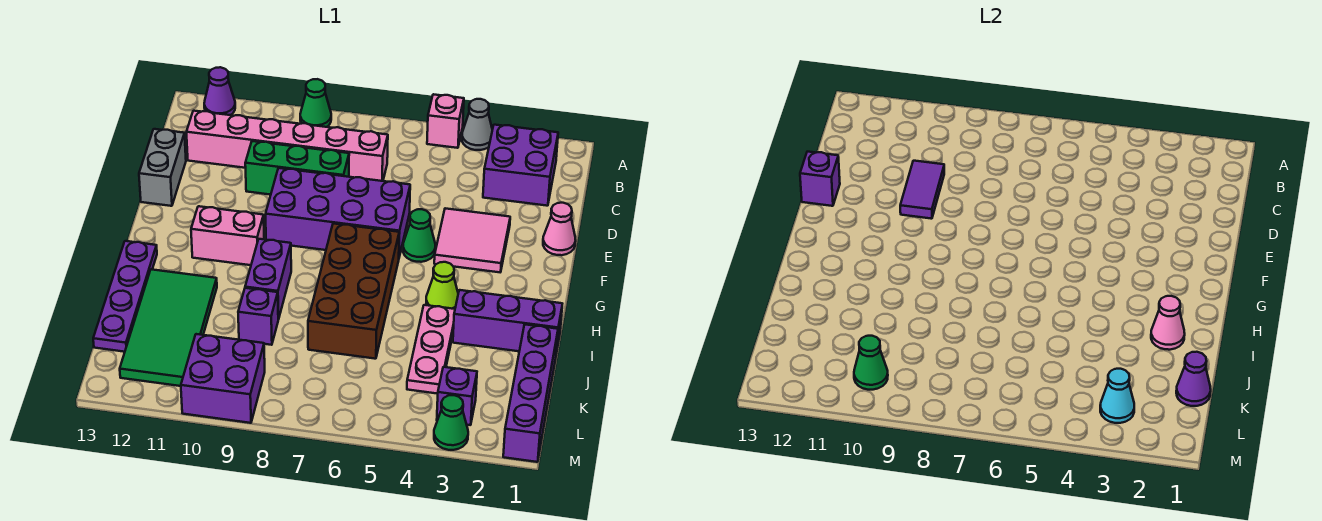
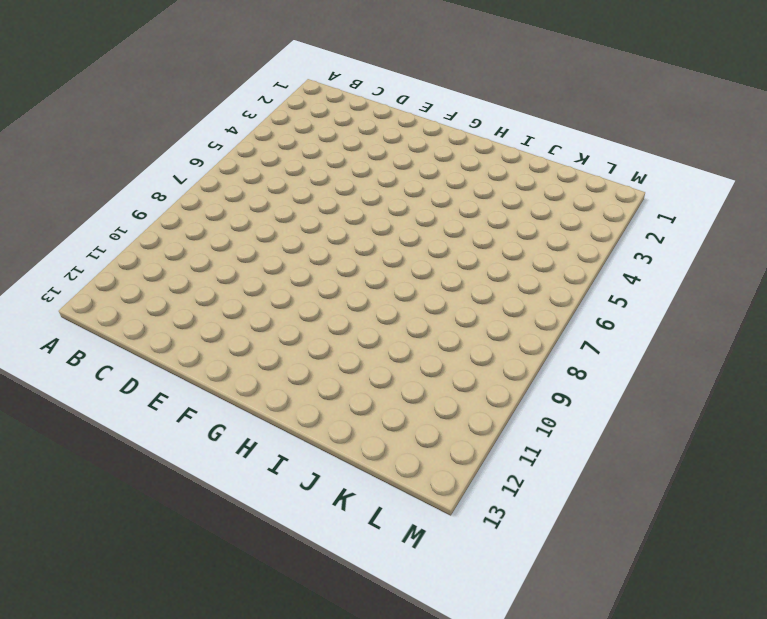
none -> grey 1x1 cone [462,99,492,150]
none -> pink 1x1 brick [427,94,464,148]
none -> green 1x1 cone [300,79,331,127]
none -> purple 1x1 cone [204,67,235,115]

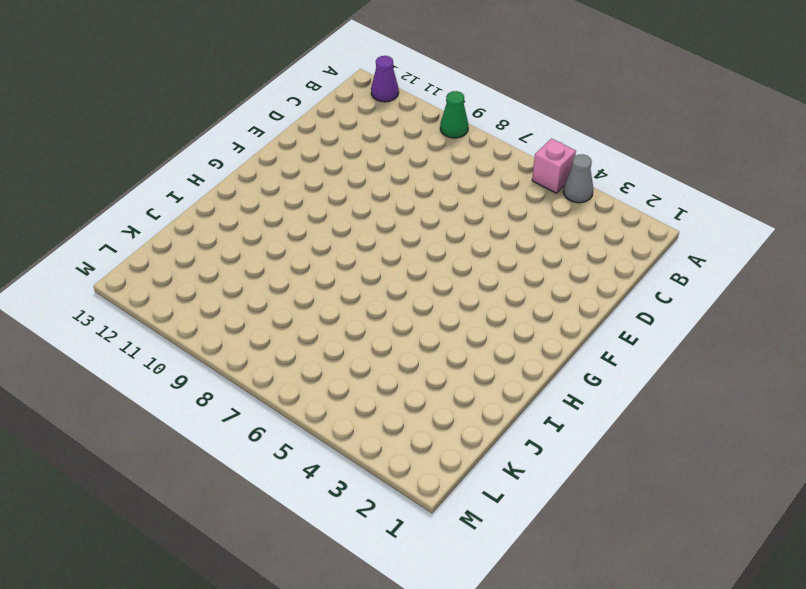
none -> purple 2x2 brick [483,125,558,206]
none -> pink 1x6 brick [186,111,388,181]
none -> green 1x3 brick [245,141,349,195]
none -> grey 1x2 brick [139,129,186,206]

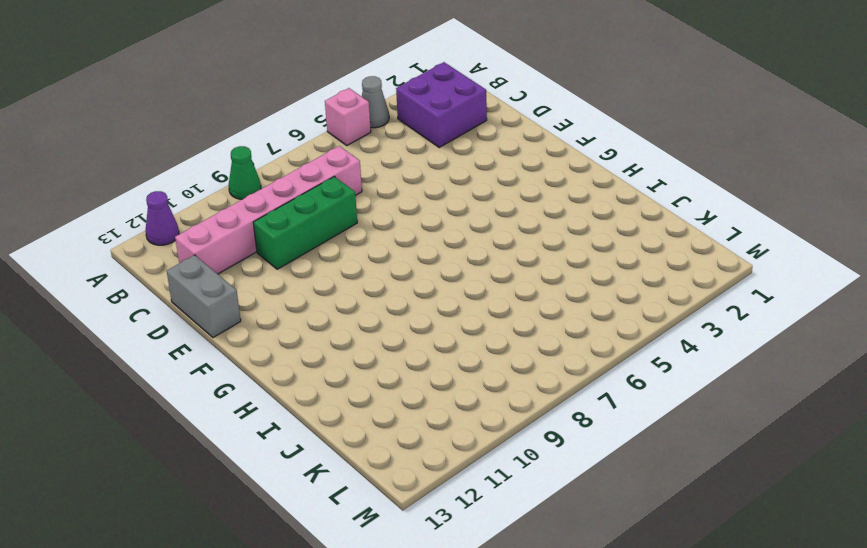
none -> pink 1x1 cone [543,203,576,255]
none -> pink 2x2 tile [434,208,510,272]
none -> purple 2x4 brick [266,168,410,257]
none -> green 1x1 cone [403,209,435,262]

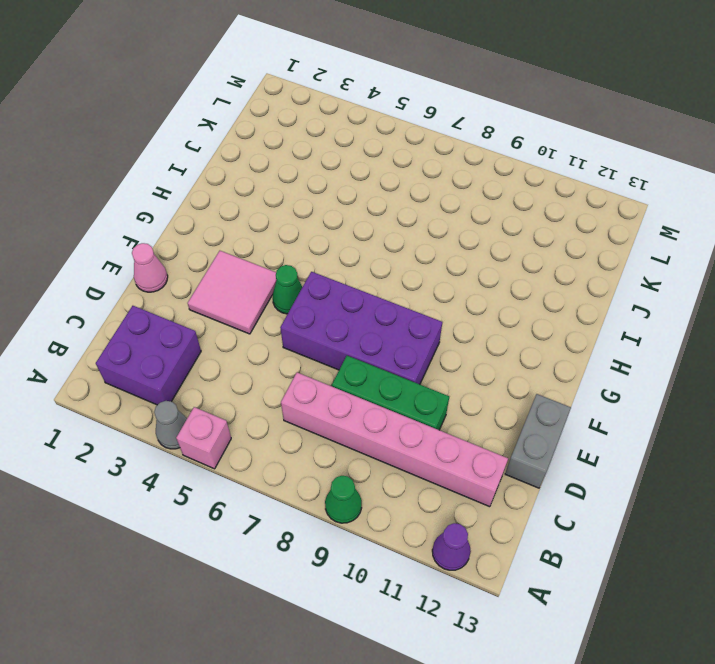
none -> brown 2x4 brick [308,223,399,359]
none -> pink 1x2 brick [191,206,264,265]
none -> lime 1x1 cone [426,262,458,309]
none -> purple 1x2 brick [245,239,291,319]

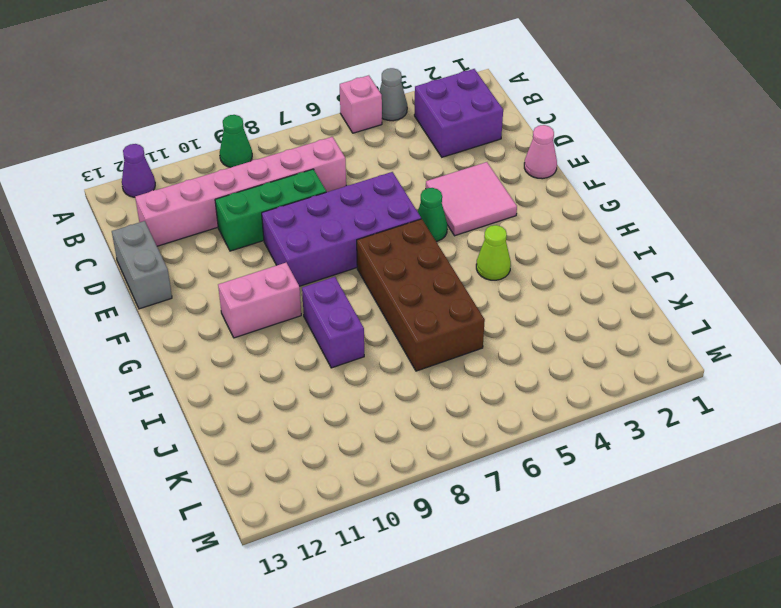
none -> purple 1x4 plate [93,241,157,352]
none -> purple 1x3 brick [453,290,562,353]
none -> pink 1x3 plate [407,305,455,394]
none -> green 2x4 tile [120,269,217,386]

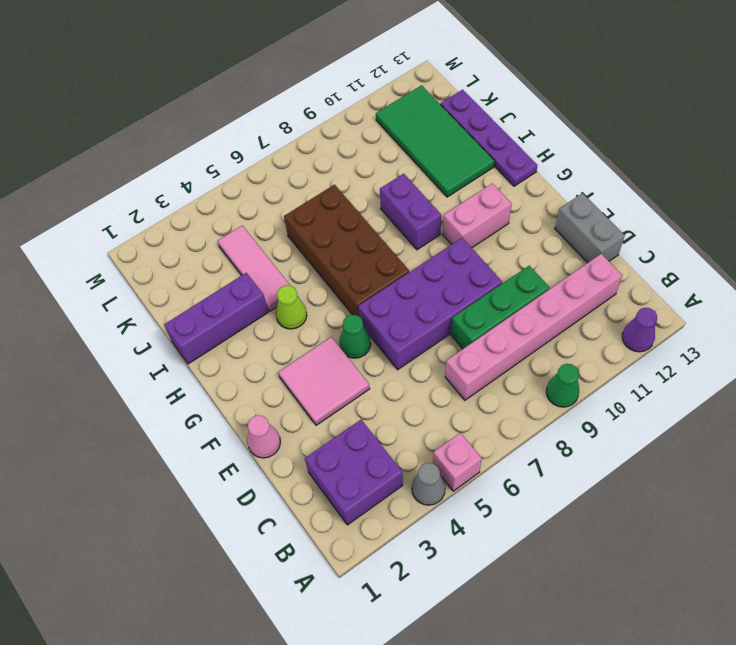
pink 1x3 tile [218,226,290,311] -> pink 1x3 plate [407,305,455,394]
none -> purple 1x4 brick [503,325,558,462]
none -> purple 1x1 brick [238,288,278,345]
none -> purple 1x1 brick [437,367,477,425]
none -> purple 2x2 brick [181,334,265,423]

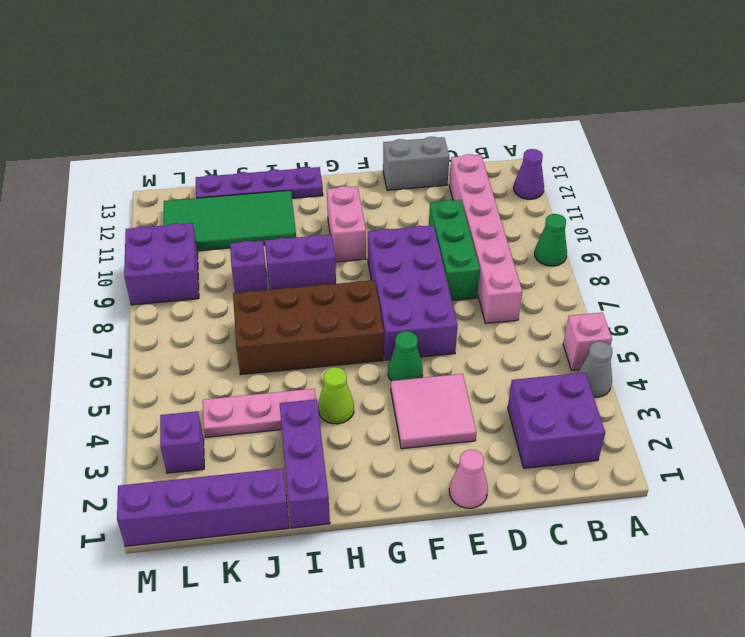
none -> green 1x1 cone [434,395,468,450]
none -> purple 1x2 tile [900,161,944,219]
none -> purple 1x1 brick [800,152,840,206]
none -> pink 1x1 cone [1151,296,1185,350]

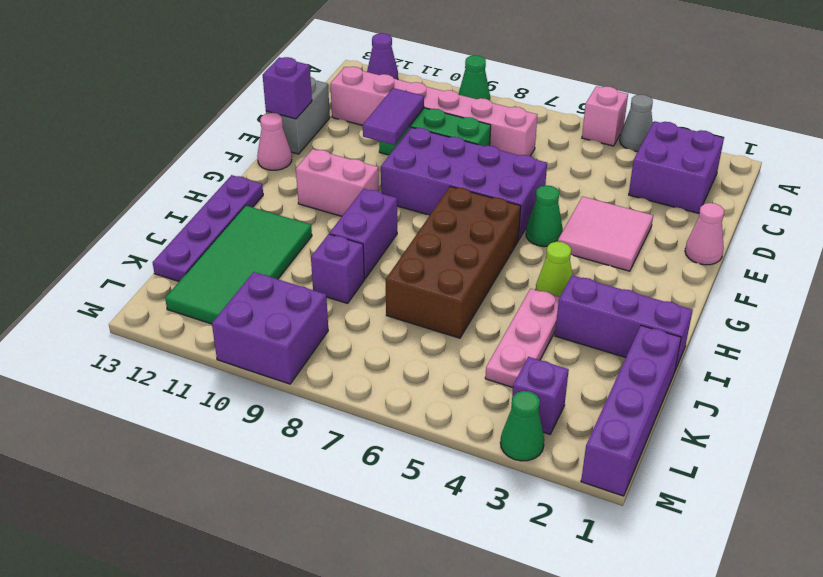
pink 1x1 cone [257,113,292,170] -> pink 1x1 cone moved to [1151,296,1185,350]
none -> purple 1x1 cone [1176,352,1211,406]
none -> cyan 1x1 cone [1100,369,1134,423]
none -> green 1x1 cone [854,336,888,390]

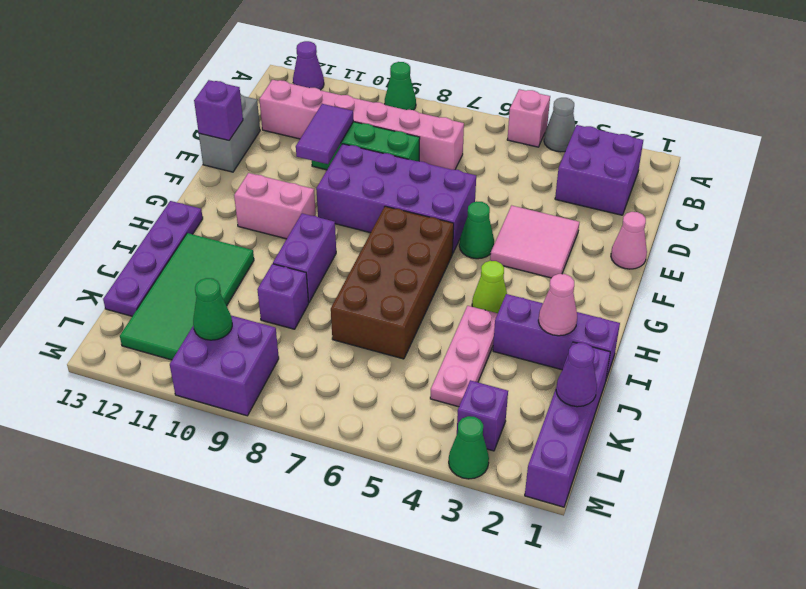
none -> cyan 1x1 cone [1100,369,1134,423]

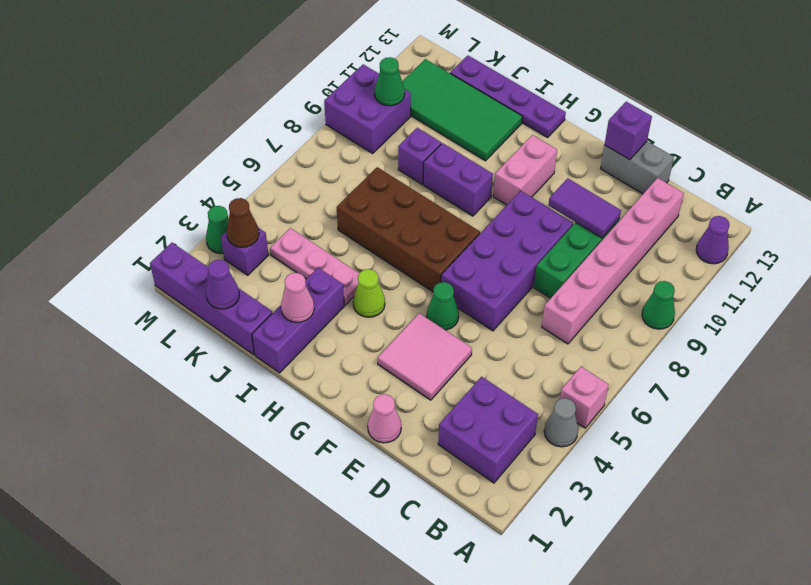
brown 1x1 cone [227,198,259,247] -> cyan 1x1 cone [1100,369,1134,423]

